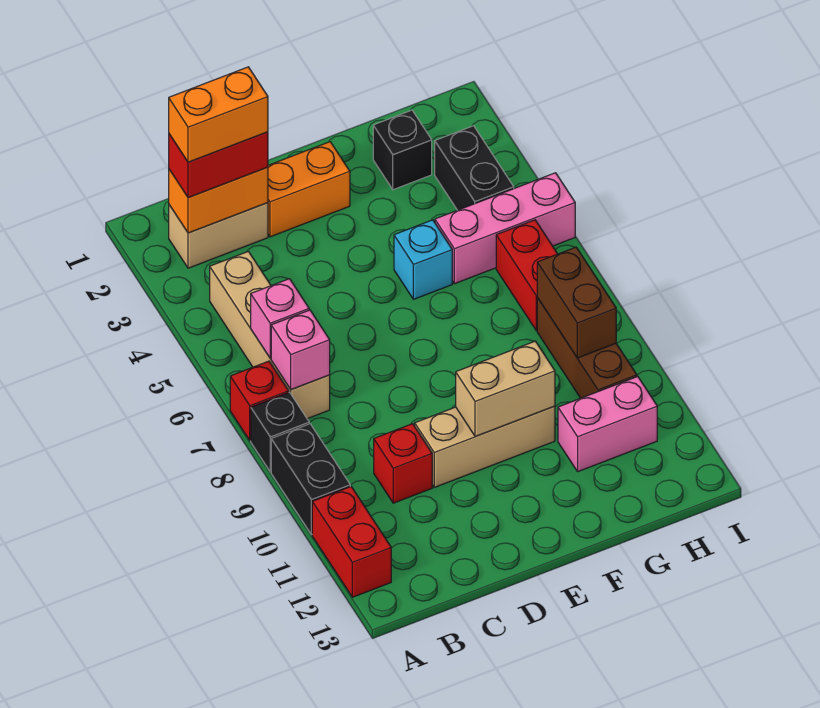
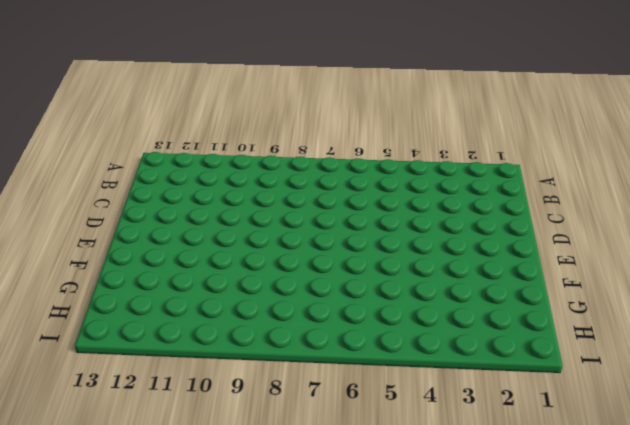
none -> red 1x1 brick [230,361,289,441]
none -> black 1x1 brick [251,392,309,472]
none -> black 1x2 brick [271,424,350,535]

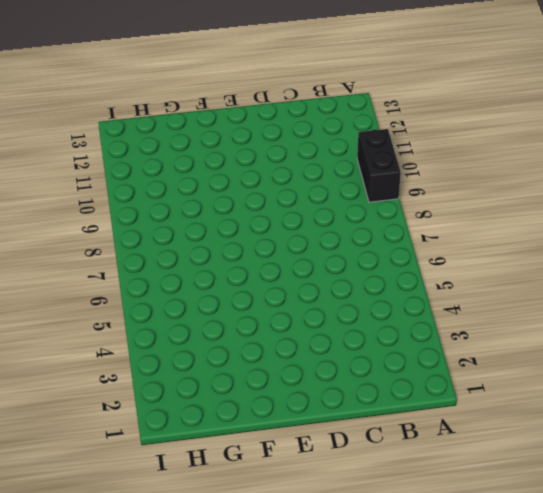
none -> red 1x1 brick [230,361,289,441]
none -> black 1x1 brick [251,392,309,472]
none -> red 1x2 brick [312,487,391,597]

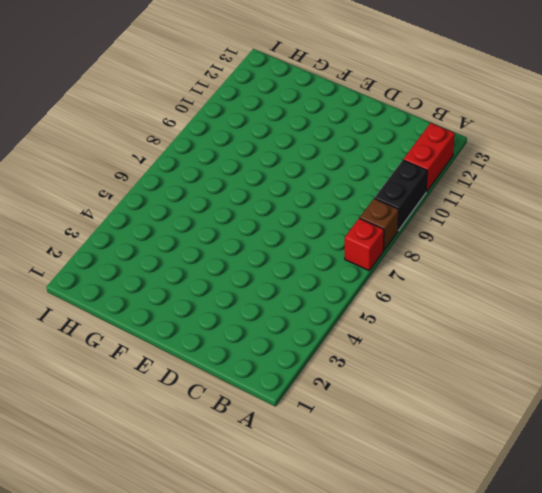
brown 1x1 brick [360,198,399,250] -> black 1x1 brick [251,392,309,472]
none -> tan 1x2 brick [169,203,268,268]
none -> tan 1x4 brick [210,251,330,419]
none -> red 1x1 brick [374,424,432,503]

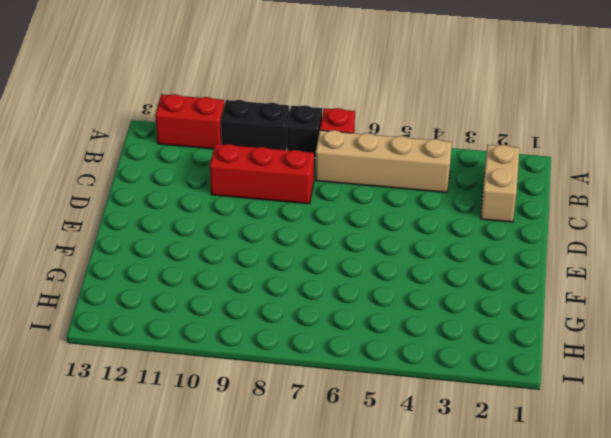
red 1x3 brick [210,144,314,204] -> red 1x1 brick [374,424,432,503]
none -> orange 1x2 brick [268,142,350,237]
none -> tan 1x3 brick [415,406,555,487]
none -> cyan 1x1 brick [394,220,452,299]

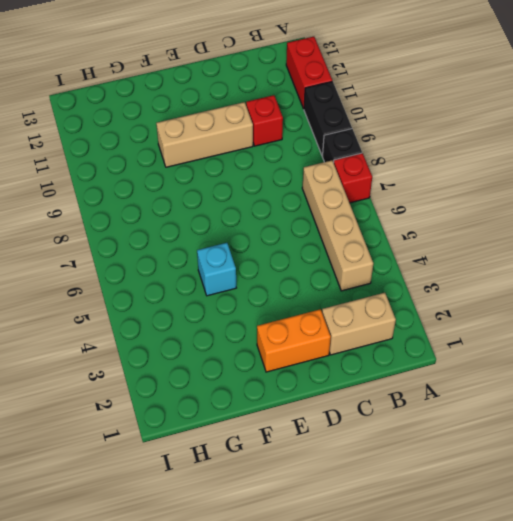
none -> black 1x1 brick [373,110,432,190]
none -> pink 1x3 brick [435,173,575,284]
none -> pink 1x2 brick [558,377,657,471]

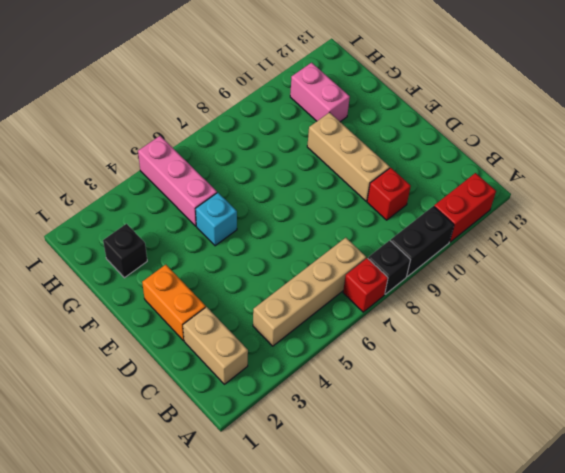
none -> black 1x2 brick [435,126,514,210]
none -> red 1x2 brick [496,220,557,331]
none -> brown 1x3 brick [537,298,637,398]

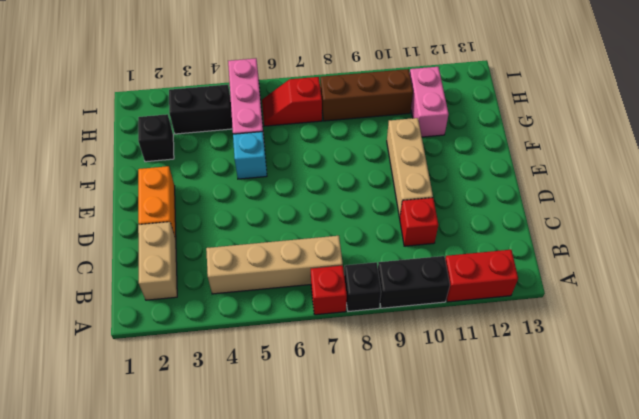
red 1x2 slope [262,77,322,126] -> red 1x2 brick [496,220,557,331]
none -> orange 1x2 brick [169,167,268,233]
none -> pink 1x1 brick [251,279,309,358]
none -> pink 1x1 brick [271,310,330,390]

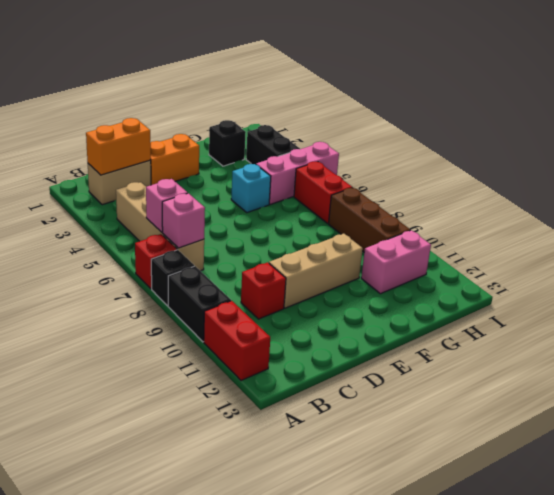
none -> tan 1x2 brick [456,341,555,437]
none -> brown 1x2 brick [537,247,616,358]
none -> red 1x2 brick [169,132,268,198]

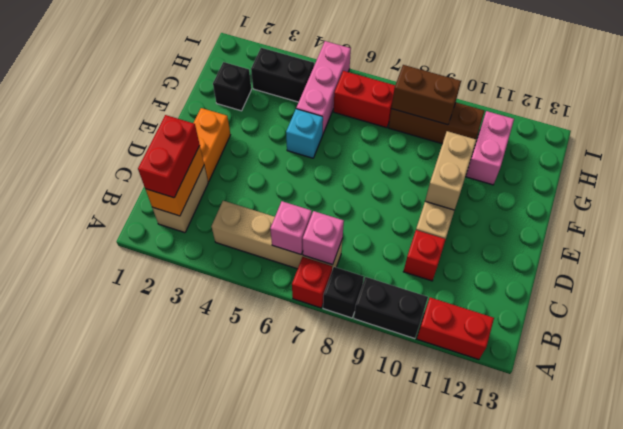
none -> orange 1x2 brick [169,67,268,162]

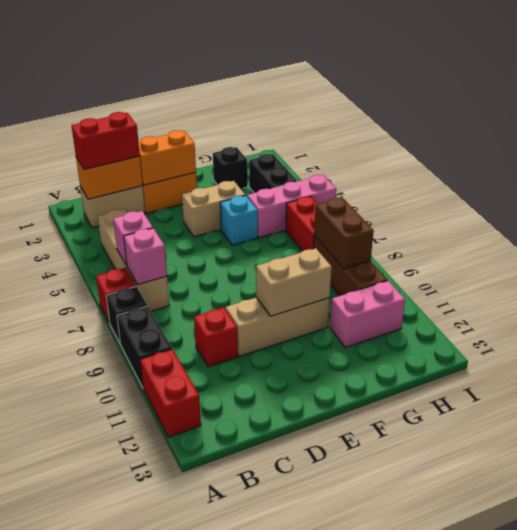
orange 1x2 brick [138,130,196,185] -> orange 1x2 brick moved to [169,67,268,162]
tan 1x2 brick [182,181,245,237] -> none

